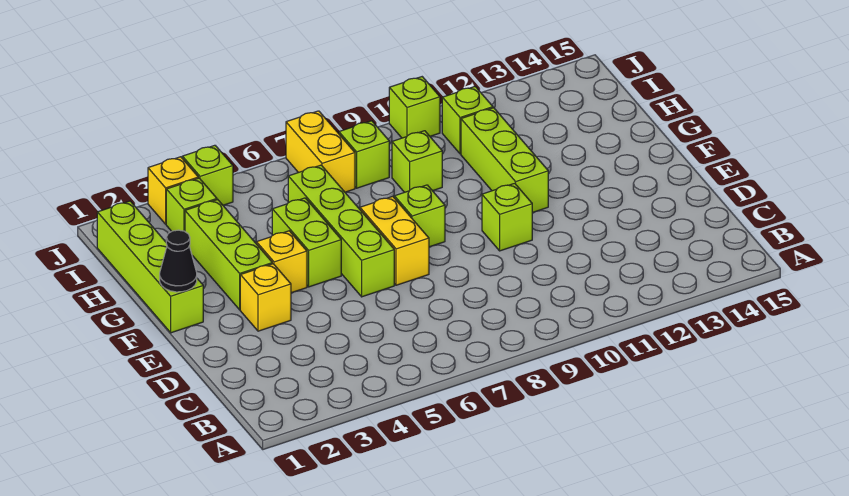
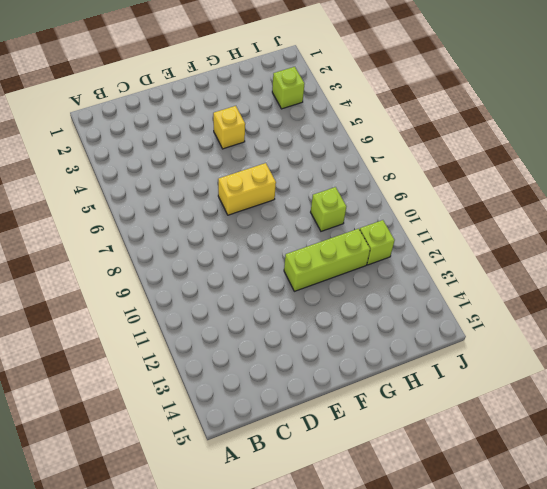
none -> yellow 1x1 brick [240,264,291,331]
none -> lime 1x4 brick [288,165,394,297]
none -> lime 1x1 brick [482,183,532,251]

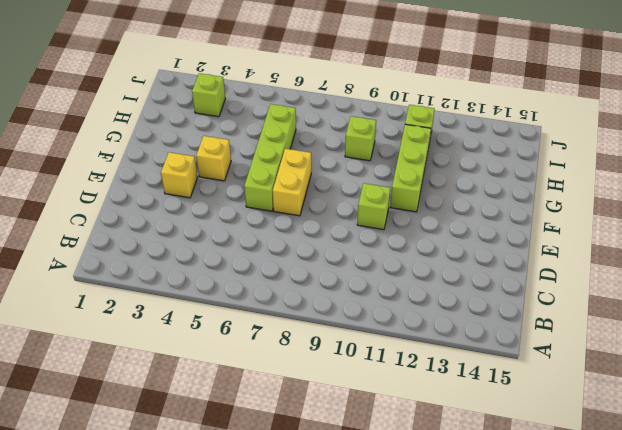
none -> lime 1x4 brick [97,201,203,333]
none -> lime 1x3 brick [185,200,272,310]
none -> lime 1x2 brick [272,198,341,287]

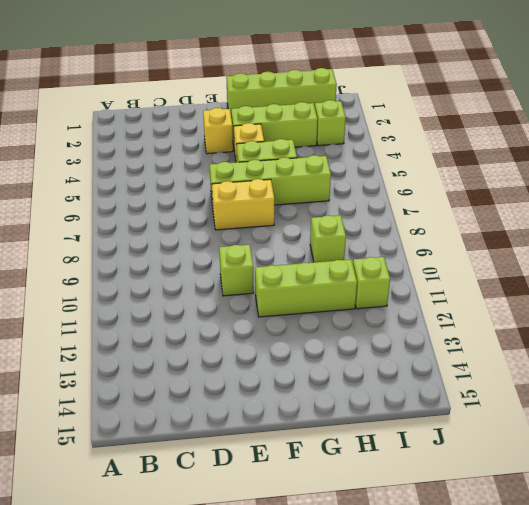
none -> lime 1x1 brick [394,185,445,247]
none -> yellow 1x2 brick [286,111,355,192]
none -> lime 1x1 brick [339,121,389,188]

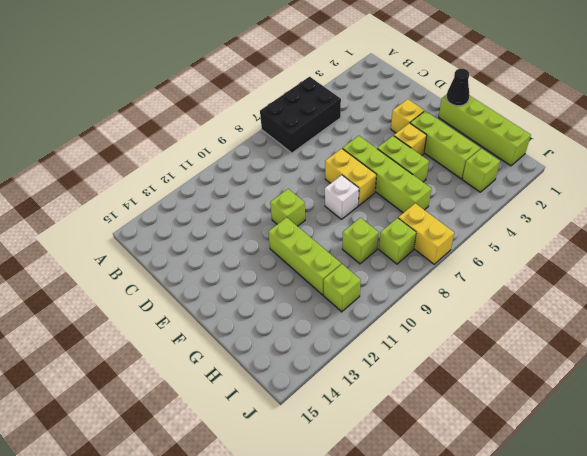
black 2x3 brick [260,77,341,153] -> none
white 1x1 brick [325,175,359,219] -> lime 1x1 brick [394,185,445,247]
none -> yellow 1x1 brick [148,157,198,224]
none -> lime 1x1 brick [182,145,233,205]
none -> lime 1x1 brick [389,77,440,138]

